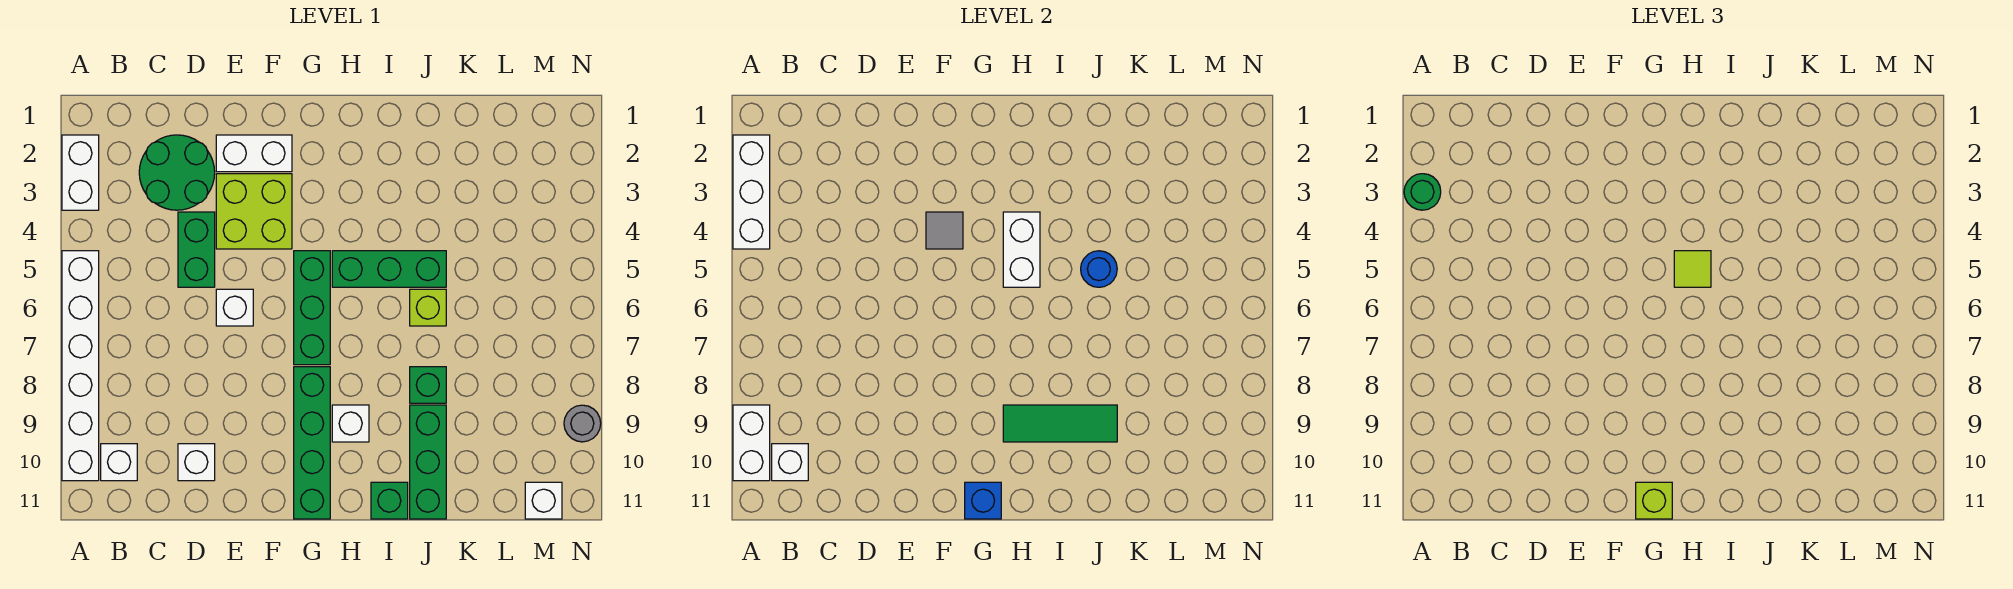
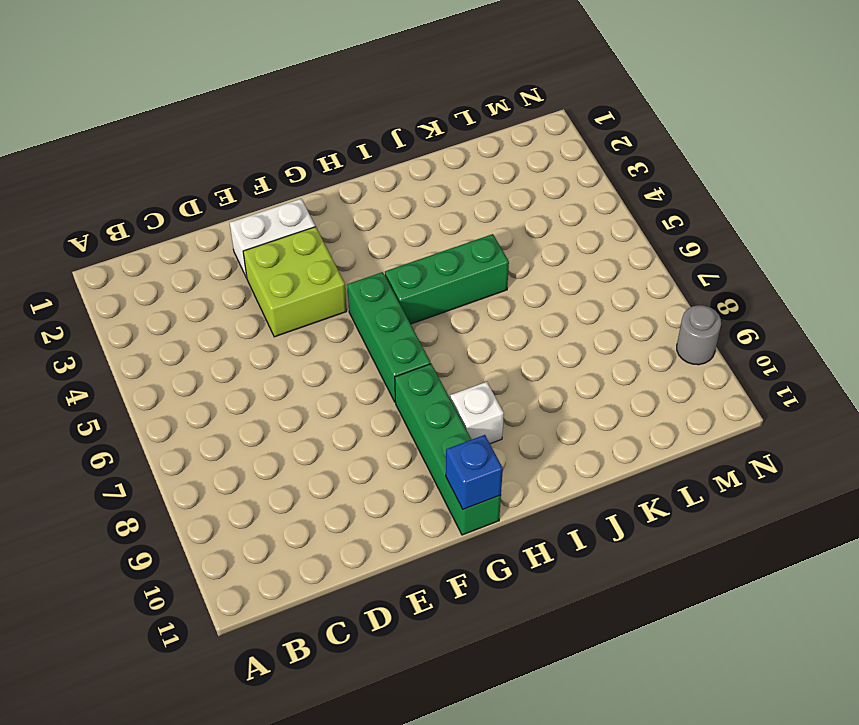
none -> white 1x2 brick [62,135,99,210]
none -> white 1x6 brick [62,251,99,481]
none -> white 1x1 brick [101,444,137,481]
none -> green 2x2 round brick [139,135,215,210]

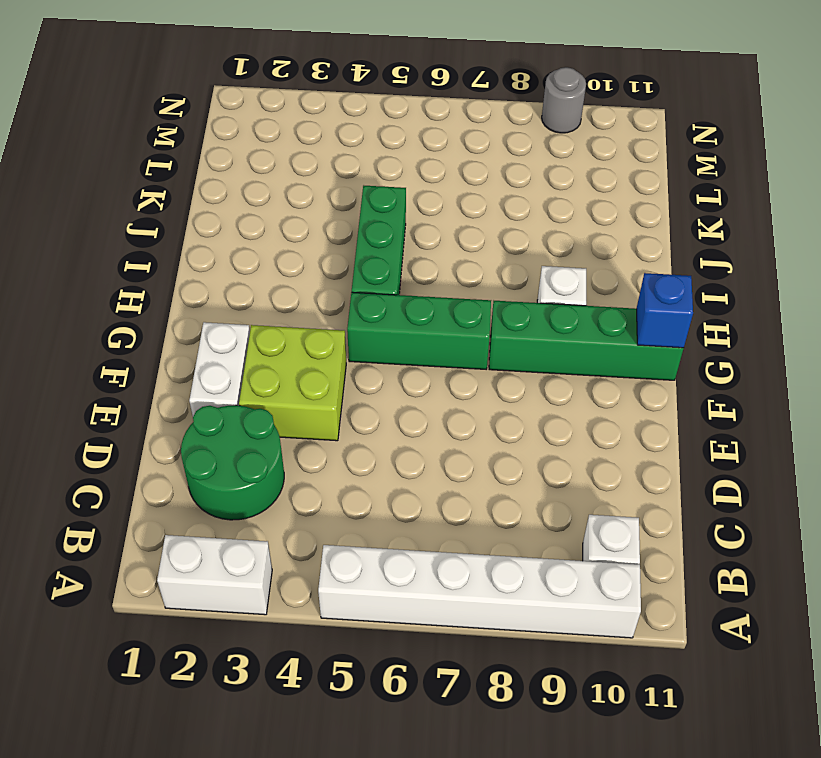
none -> green 1x2 brick [178,212,215,287]
none -> white 1x1 brick [178,444,215,481]
none -> white 1x1 brick [216,289,253,326]
none -> green 1x1 brick [371,482,408,519]

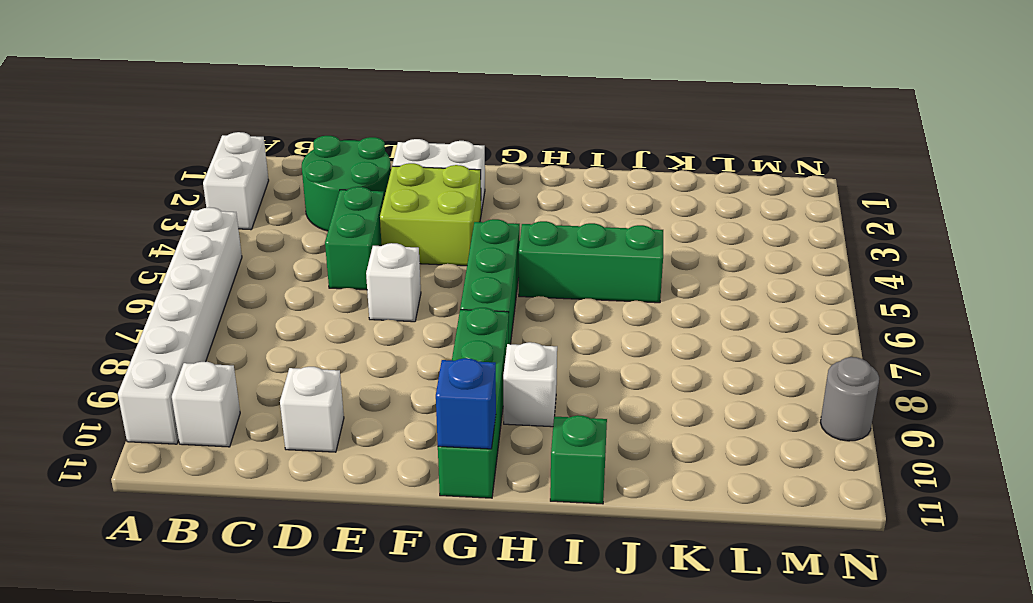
none -> lime 1x1 brick [410,289,446,326]
none -> green 1x1 brick [410,367,446,403]
none -> green 1x3 brick [410,405,446,519]
none -> white 1x1 brick [525,482,562,519]

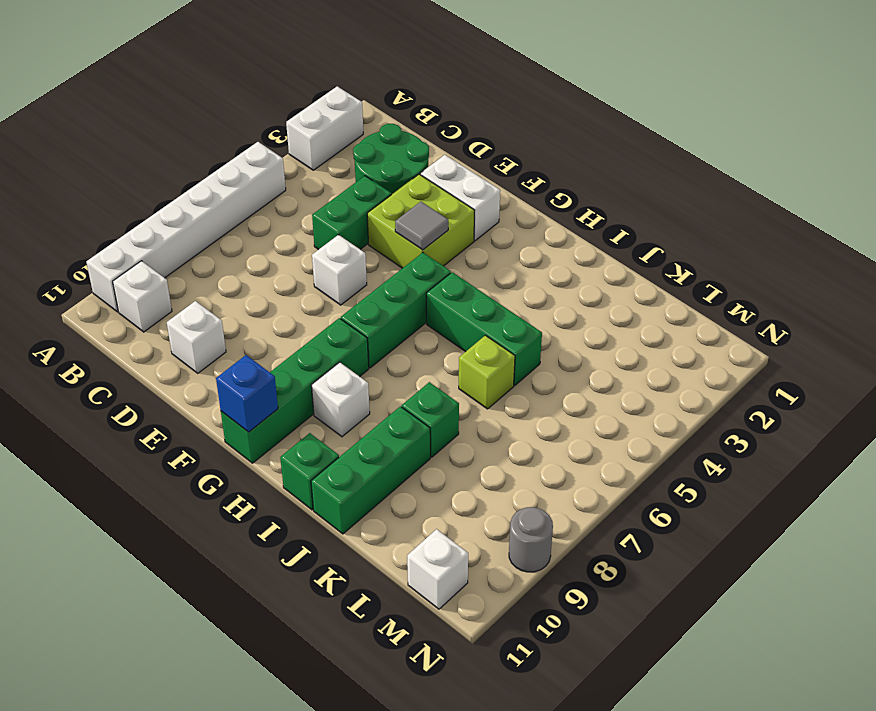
none -> white 1x3 brick [733,135,770,249]
none -> white 1x2 brick [733,405,770,481]
none -> white 1x1 brick [772,444,808,481]
none -> white 1x2 brick [1003,212,1040,287]

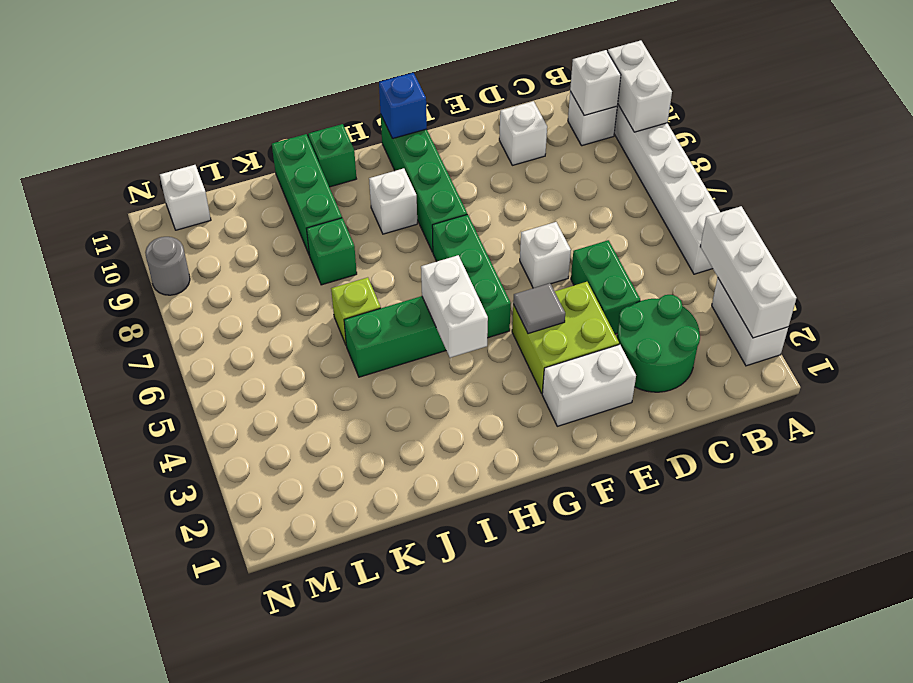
none -> green 1x3 tile [1003,405,1117,442]
none -> blue 1x1 round brick [1081,251,1117,287]
none -> green 1x1 round brick [1404,174,1441,210]
none -> lime 1x1 brick [1636,482,1672,519]

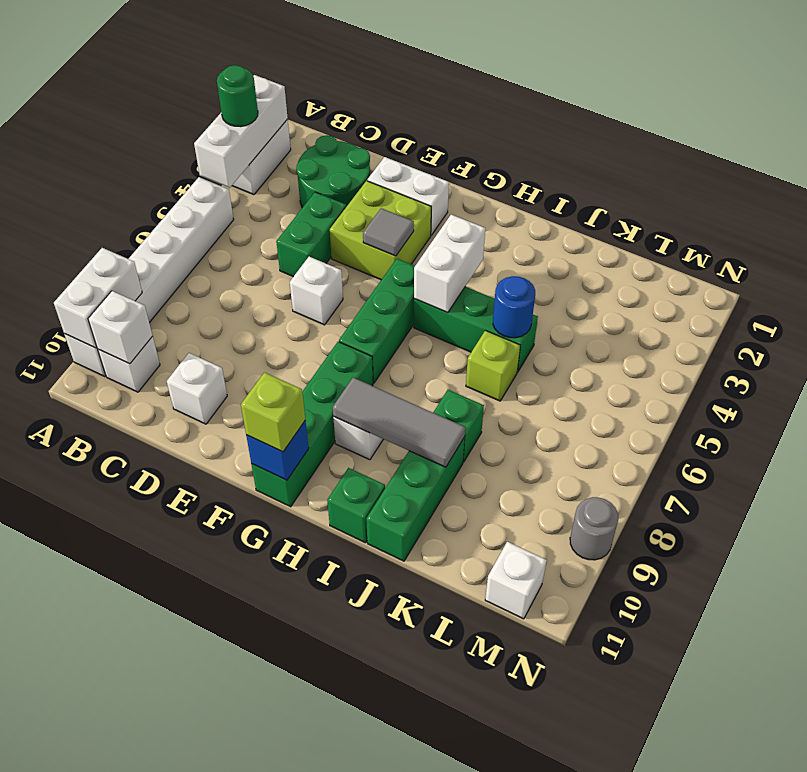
grey 1x3 tile [333,378,465,467] -> green 1x3 tile [1003,405,1117,442]
none -> lime 1x1 tile [1674,251,1711,287]

